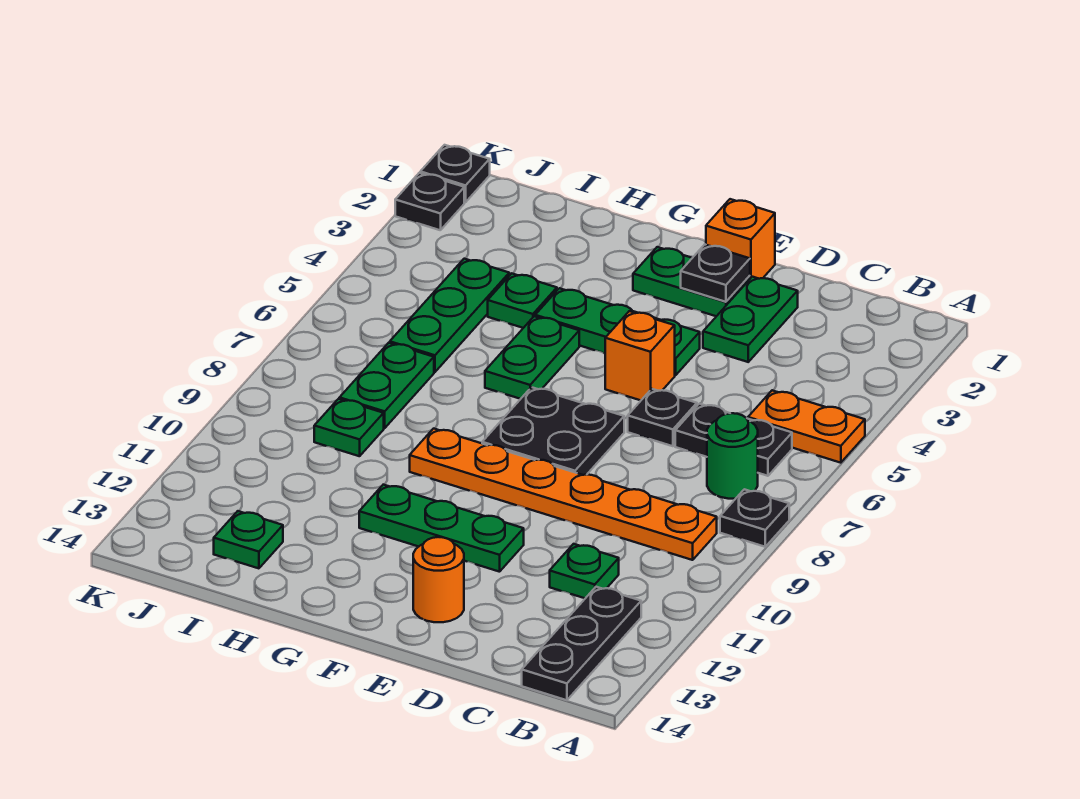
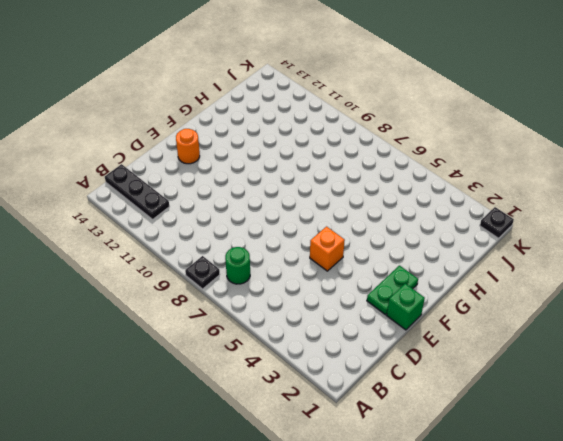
green 1x1 brick [387,284,425,330] -> orange 1x1 brick [706,199,775,279]
none -> orange 1x2 plate [748,390,865,463]
none -> black 1x2 plate [675,404,792,476]
none -> orange 1x6 plate [410,429,717,560]

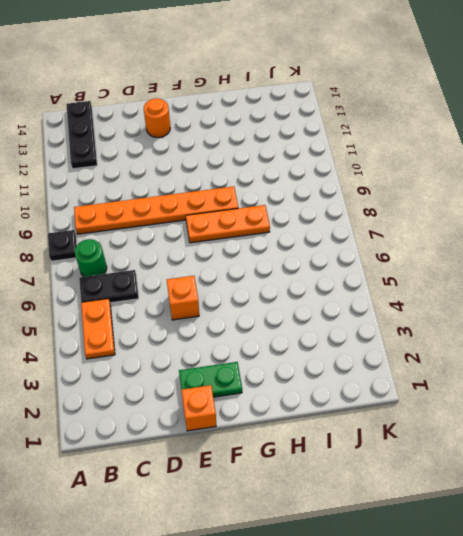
orange 1x2 plate [81,299,115,359] -> orange 1x2 plate turned to [748,390,865,463]
orange 1x3 plate [186,205,270,243] -> black 2x2 plate [482,387,624,475]
none -> green 1x1 plate [550,544,619,598]
none -> green 1x2 plate [703,277,798,362]
none -> black 1x1 plate [628,389,697,446]

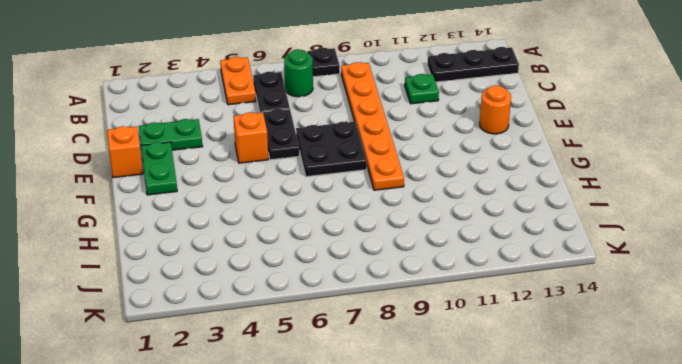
black 1x2 plate [261,109,299,160] -> black 1x1 plate [628,389,697,446]
none -> green 1x3 plate [535,288,700,375]
none -> green 1x3 plate [359,485,524,572]
none -> green 1x2 plate [485,316,579,399]

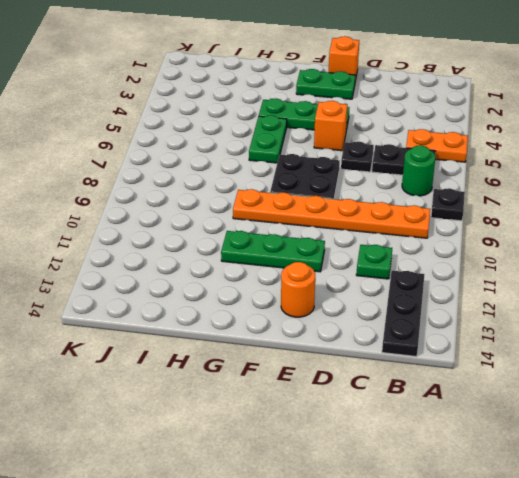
none -> green 1x2 plate [703,277,798,362]
none -> green 1x1 plate [488,273,557,328]
none -> green 1x3 plate [390,259,509,372]

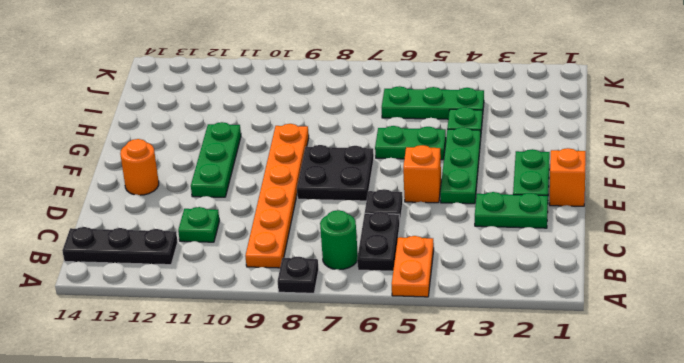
none -> green 1x2 plate [339,343,434,428]
none -> green 1x1 plate [314,399,384,456]
none -> green 1x1 plate [214,511,283,568]

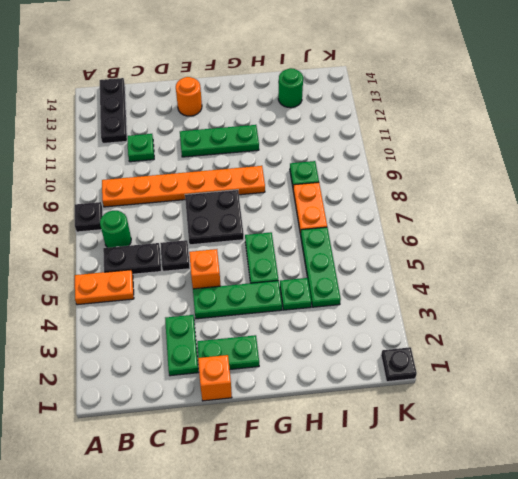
orange 1x2 plate [293,182,327,233] -> green 1x2 plate [339,343,434,428]
green 1x1 round brick [278,68,303,108] -> green 1x1 plate [214,511,283,568]
none -> black 1x1 plate [395,173,464,230]
none -> black 1x1 plate [681,245,750,302]

